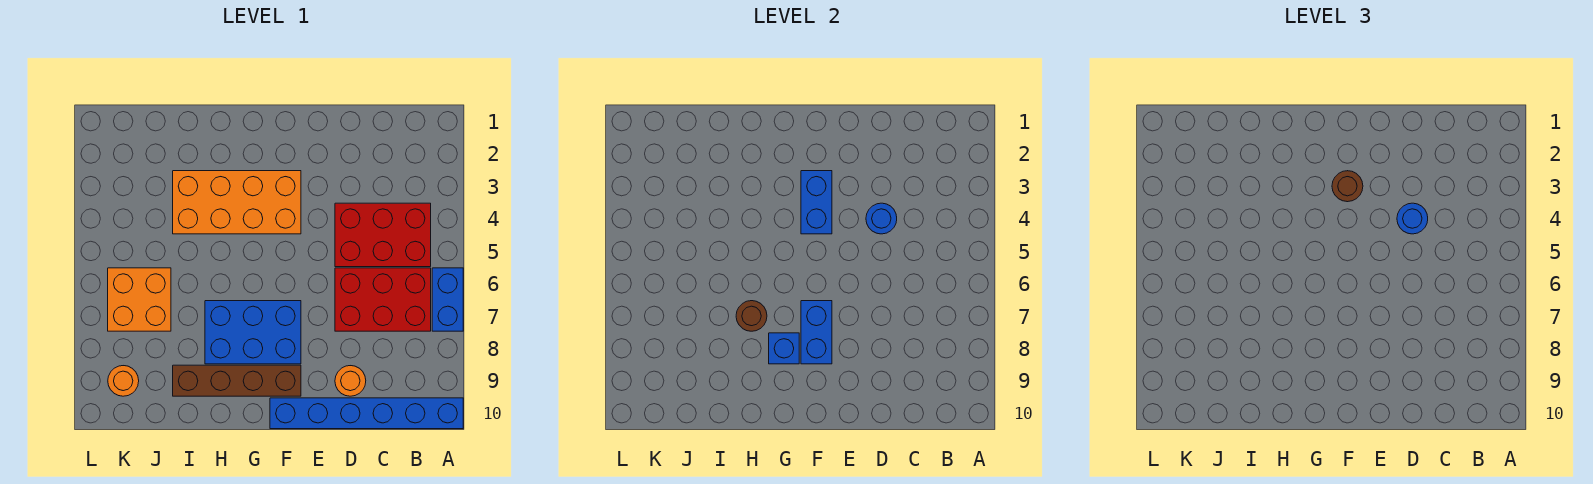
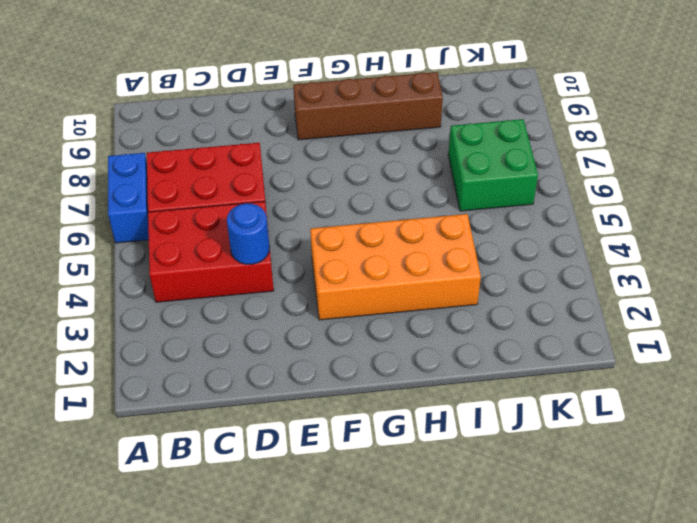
green 2x2 brick [448,119,538,211] -> orange 2x2 brick [108,268,171,331]
none -> blue 1x6 brick [270,398,463,429]
none -> orange 1x1 round brick [335,366,366,396]
none -> blue 2x3 brick [205,301,301,364]

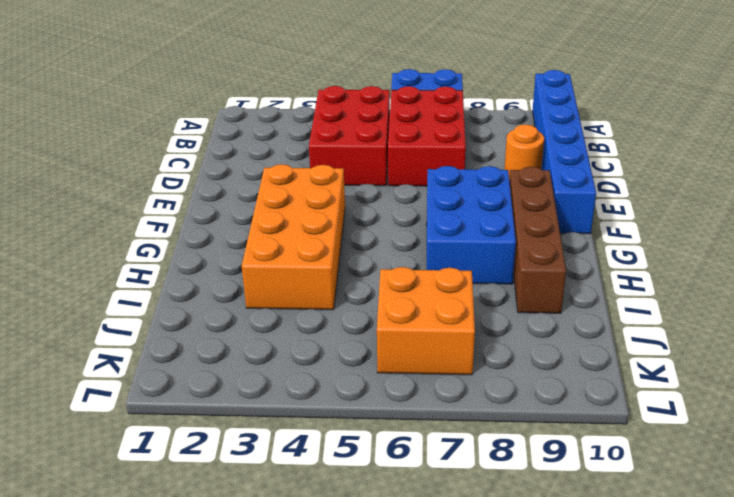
none -> orange 1x1 round brick [108,366,139,396]
none -> blue 1x1 round brick [866,203,897,234]
none -> blue 1x2 brick [801,171,832,234]

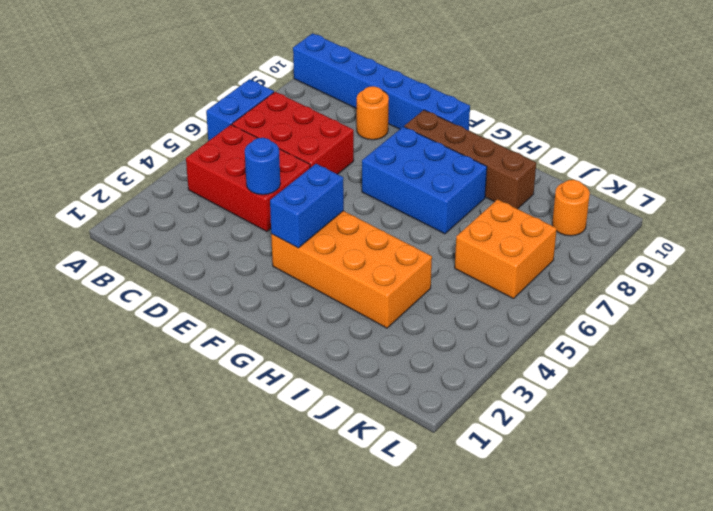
none -> blue 1x2 brick [801,301,832,364]
none -> blue 1x1 brick [769,333,799,364]
none -> brown 1x1 round brick [736,301,767,331]

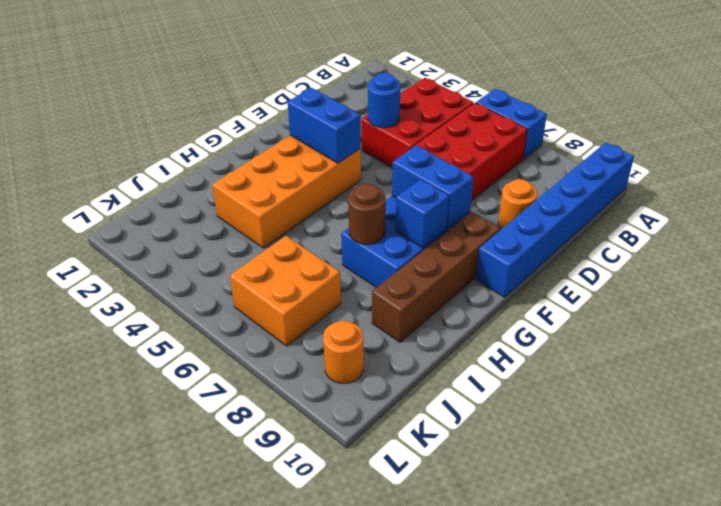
none -> blue 1x1 round brick [1397,203,1428,234]
none -> brown 1x1 round brick [1332,171,1363,202]

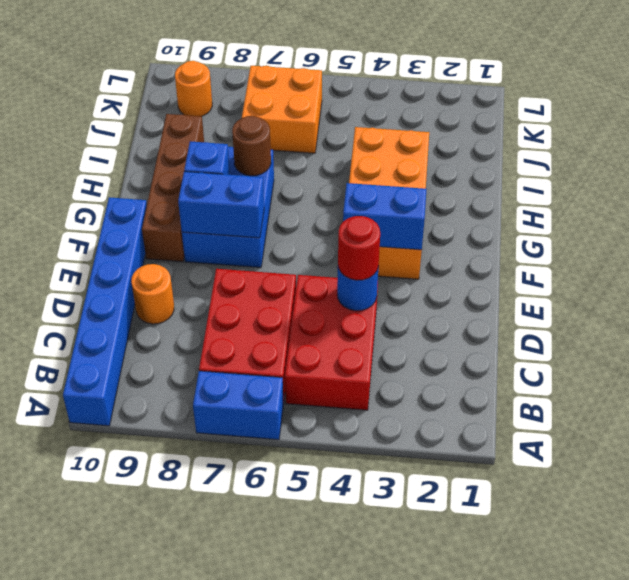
red 1x1 round brick [338,216,380,280] -> blue 1x1 round brick [1397,203,1428,234]
none -> brown 1x1 round brick [1332,171,1363,202]

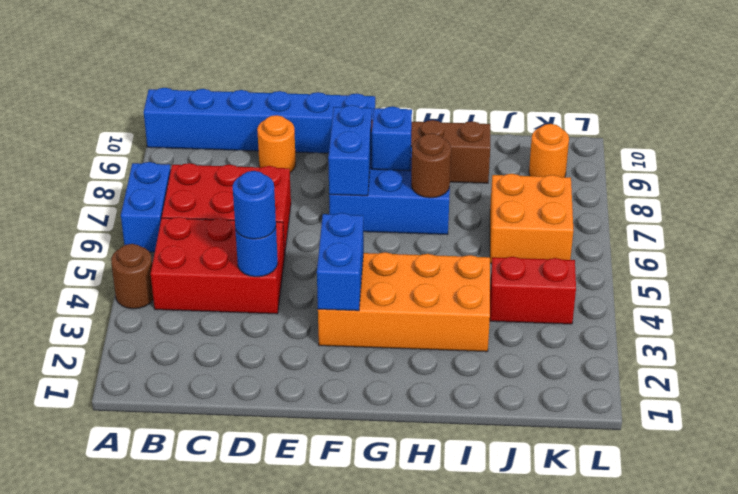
brown 1x1 round brick [111,244,153,309] -> brown 1x1 round brick moved to [1332,171,1363,202]
red 1x2 brick [490,257,576,324] -> none

